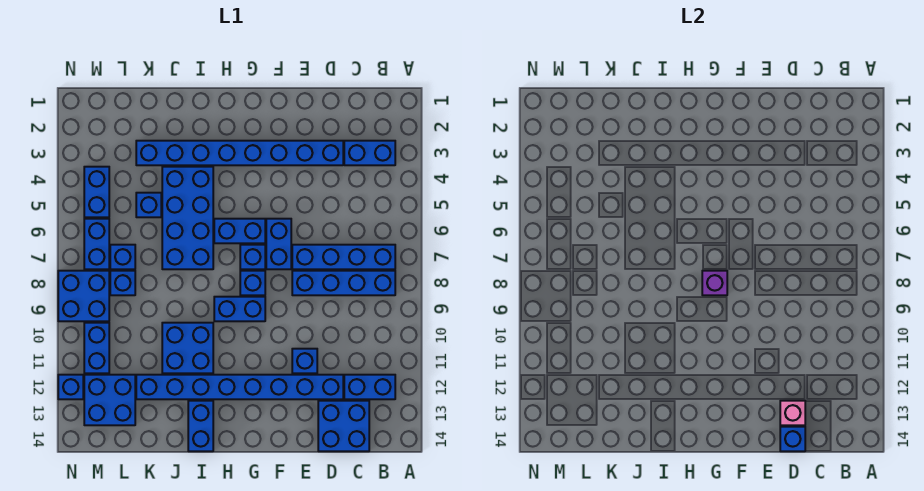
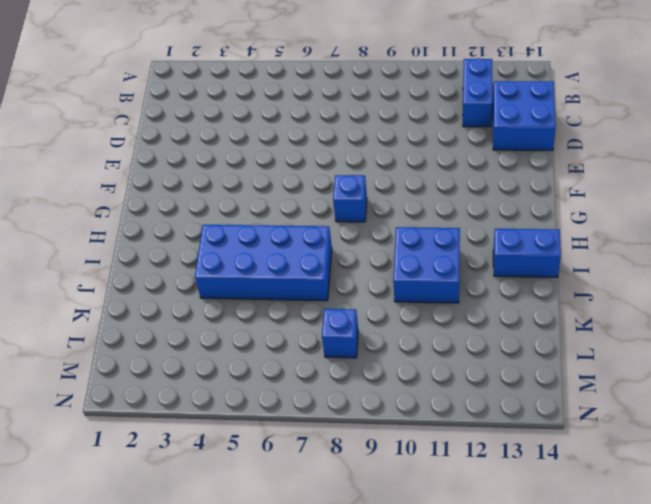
none -> blue 1x2 brick [344,141,395,165]
none -> blue 1x4 brick [292,245,395,269]
none -> blue 1x4 brick [292,271,395,295]

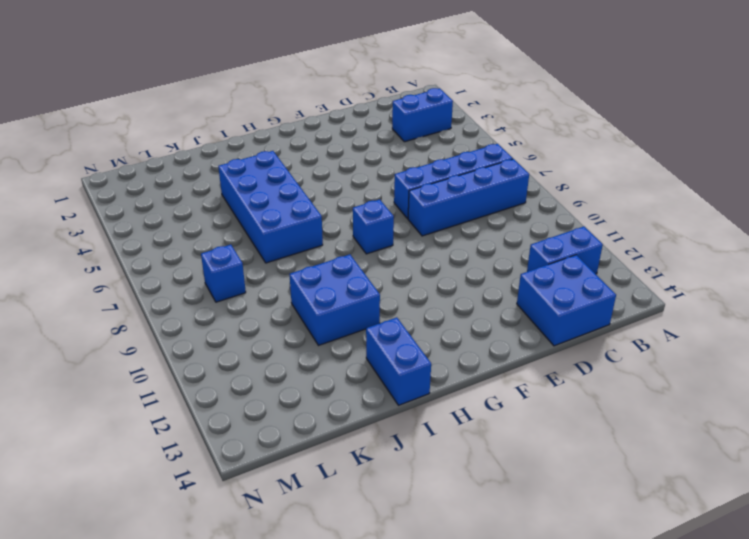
none -> blue 1x8 brick [136,141,343,165]
none -> blue 1x8 brick [136,375,343,399]
none -> blue 1x1 brick [292,349,317,373]

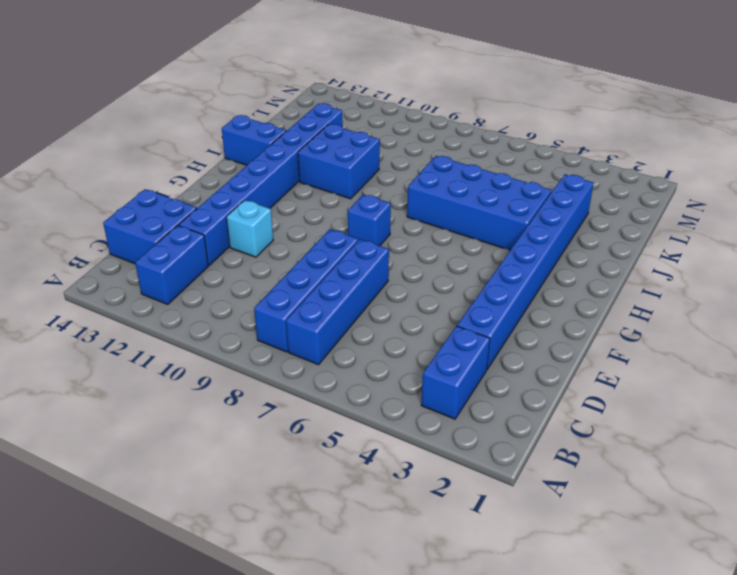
cyan 1x1 brick [226,200,273,257] -> blue 1x1 brick [292,349,317,373]
none -> blue 1x2 brick [266,219,291,269]
none -> blue 1x2 brick [214,219,265,243]
none -> blue 1x1 brick [240,245,265,269]

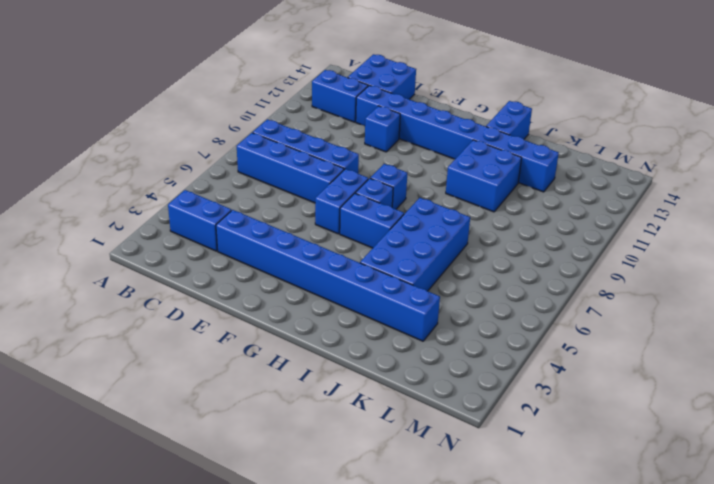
none -> blue 1x2 brick [214,297,265,321]
none -> blue 1x1 brick [136,193,161,217]
none -> blue 1x1 brick [110,245,135,269]

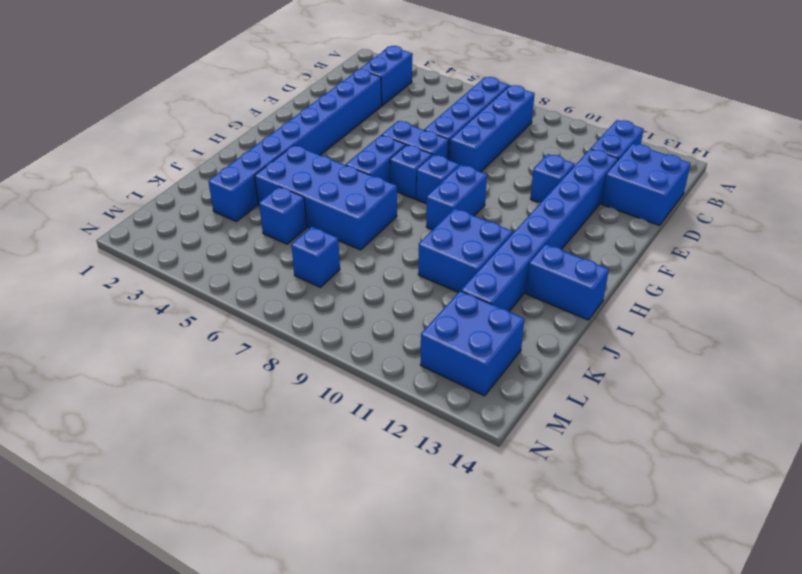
none -> blue 1x1 brick [110,271,135,295]
none -> blue 1x2 brick [84,167,109,217]
none -> blue 1x2 brick [84,219,109,269]

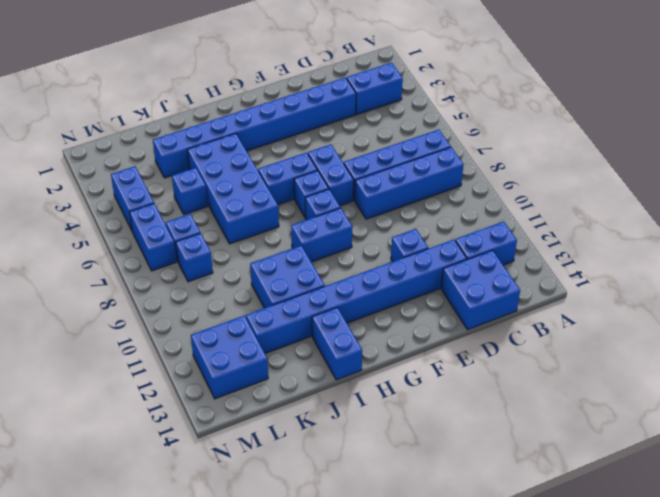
none -> blue 2x2 brick [58,271,109,321]
none -> blue 1x2 brick [84,323,109,373]
none -> blue 1x1 brick [58,375,83,399]

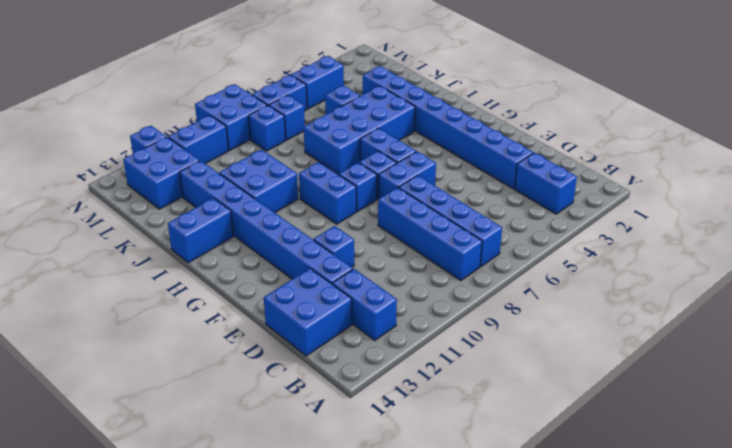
none -> pink 1x1 brick [780,401,805,425]
none -> blue 1x1 brick [780,427,805,451]
none -> purple 1x1 brick [702,271,727,295]

